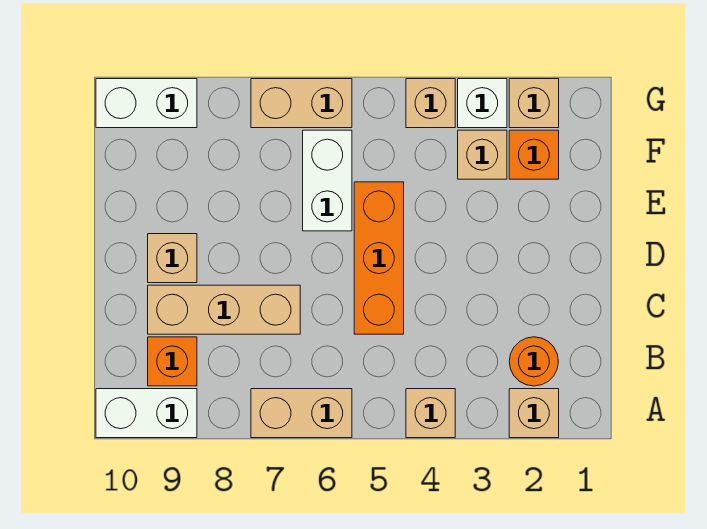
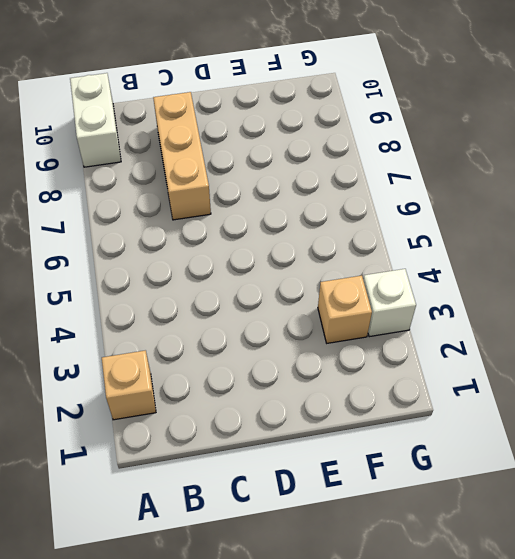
none -> tan 1x1 brick [406,389,455,438]
none -> tan 1x2 brick [251,389,352,438]
none -> orange 1x1 round brick [509,337,558,386]

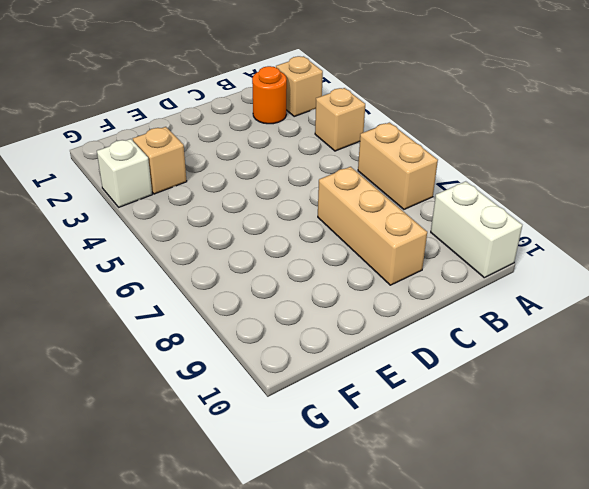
none -> orange 1x1 brick [148,337,197,386]
none -> orange 1x3 brick [354,182,404,334]
none -> tan 1x1 brick [148,234,197,283]

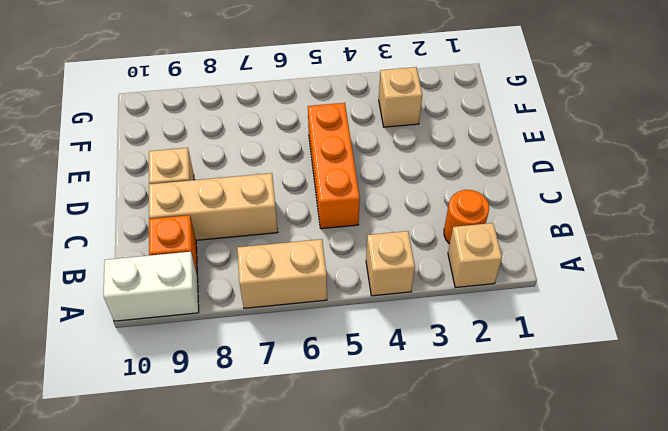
none -> white 1x2 brick [303,130,352,231]
none -> orange 1x1 brick [509,130,559,179]
none -> tan 1x1 brick [509,79,559,128]

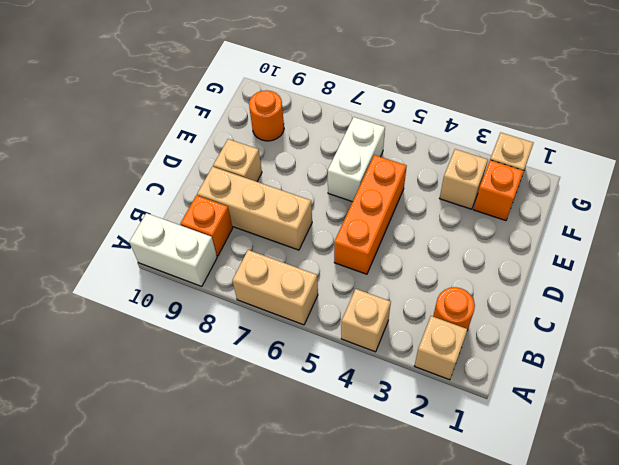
orange 1x1 round brick [249,90,284,141] -> none
none -> white 1x1 brick [458,79,507,128]
none -> tan 1x1 brick [406,79,455,128]
none -> tan 1x2 brick [251,79,352,128]

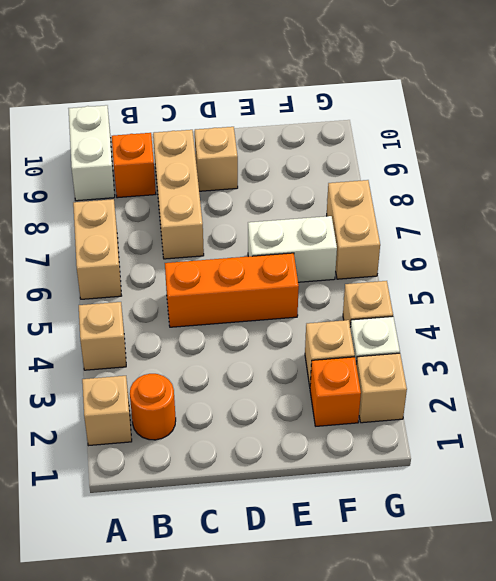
none -> white 1x2 brick [96,79,197,128]

